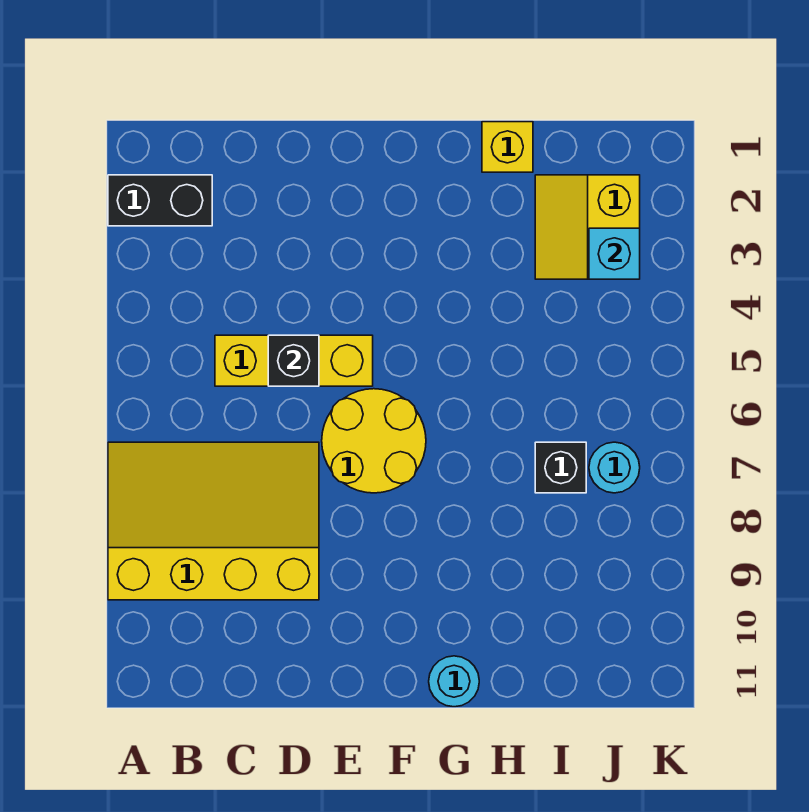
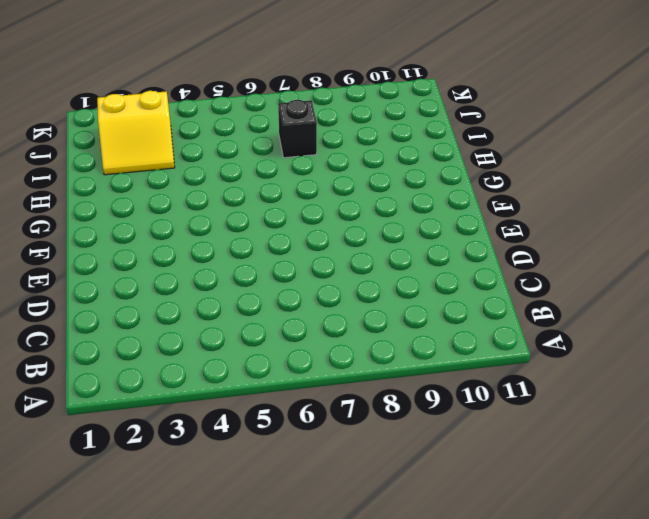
none -> black 1x2 brick [108,175,212,226]
none -> yellow 3x4 slope [108,442,319,600]

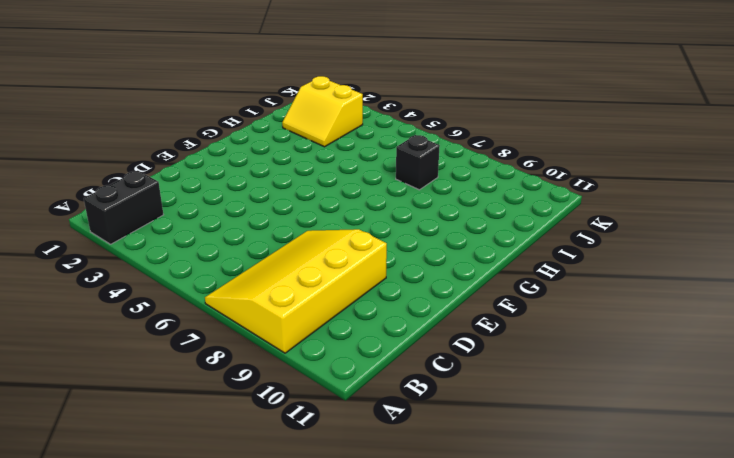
none -> yellow 1x3 brick [215,335,373,386]
none -> yellow 2x2 round brick [322,389,426,493]

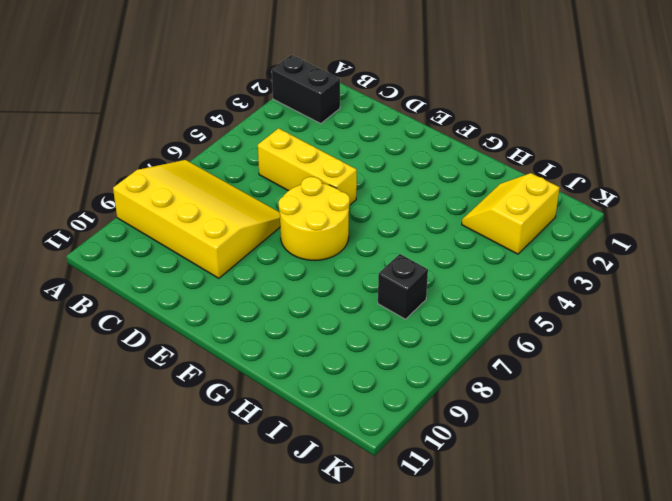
none -> cyan 1x1 round brick [429,656,479,707]
none -> yellow 1x1 brick [482,122,533,172]

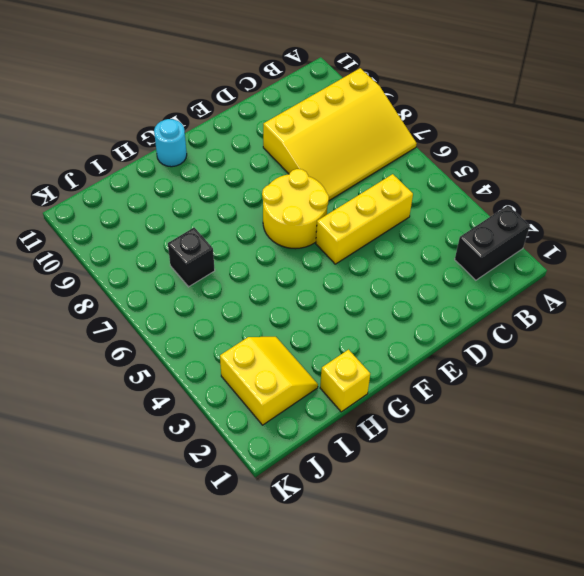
none -> cyan 1x1 round brick [589,442,640,493]
none -> black 1x1 brick [268,335,319,386]

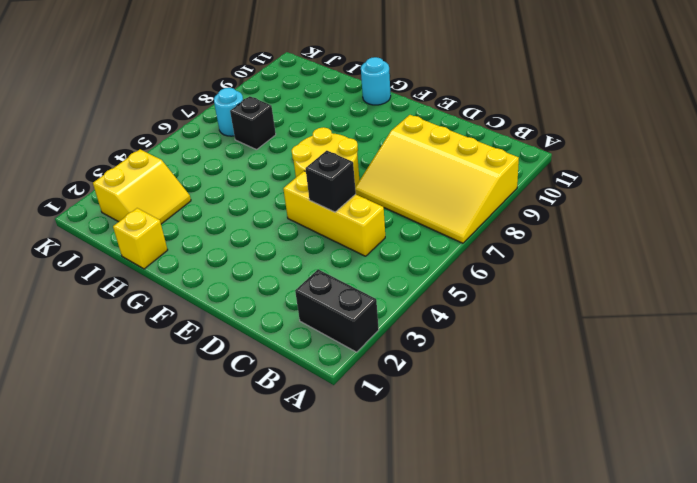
none -> cyan 1x1 brick [589,228,640,279]

